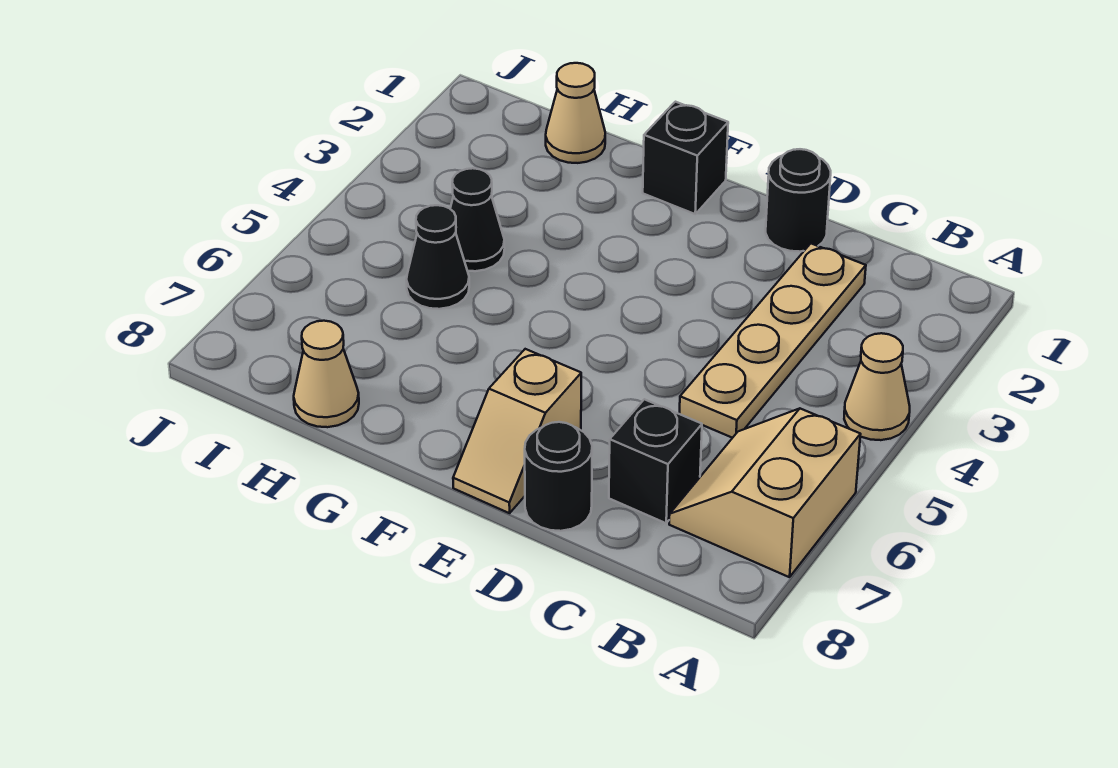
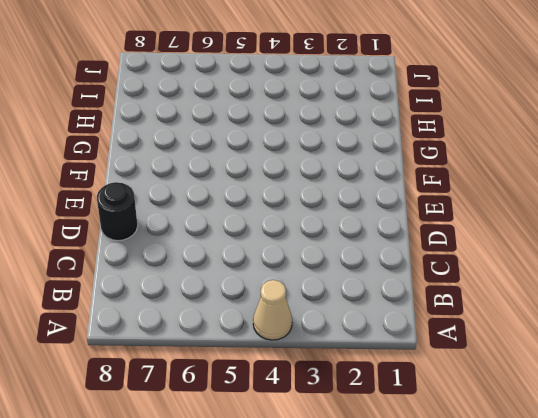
none -> tan 2x2 slope [669,409,861,577]
none -> tan 1x4 plate [679,244,866,438]
none -> black 1x1 brick [609,399,702,523]

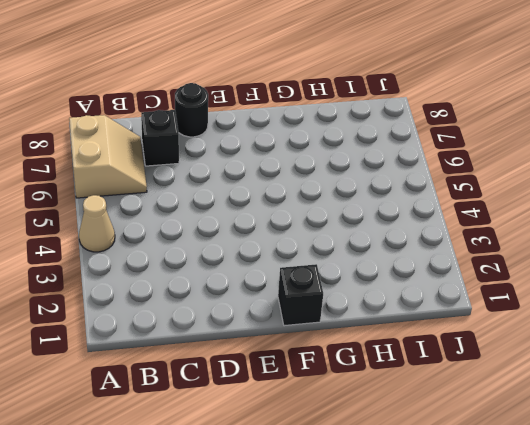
none -> tan 1x4 plate [679,244,866,438]
none -> black 1x1 round brick [766,149,831,252]
none -> tan 1x2 slope [453,349,581,513]

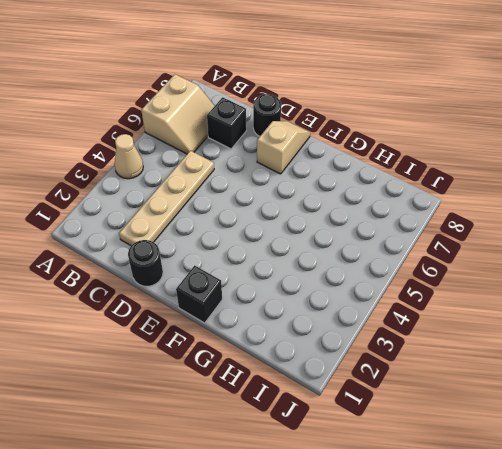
none -> tan 1x1 cone [546,63,605,163]
none -> black 1x1 cone [450,168,505,271]
none -> black 1x1 cone [406,205,469,309]

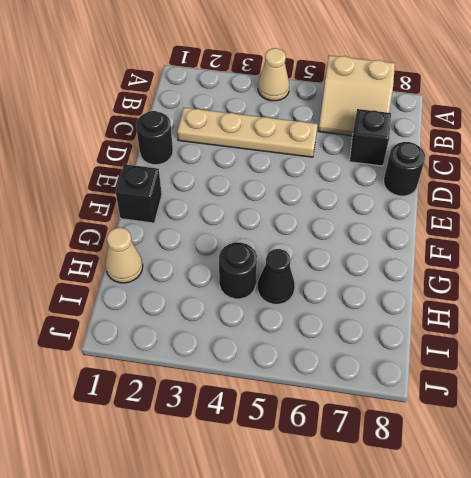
black 1x1 round brick [219,242,257,299] -> black 1x1 cone [450,168,505,271]
none -> tan 1x2 slope [453,349,581,513]
none -> tan 1x1 cone [294,321,359,427]

